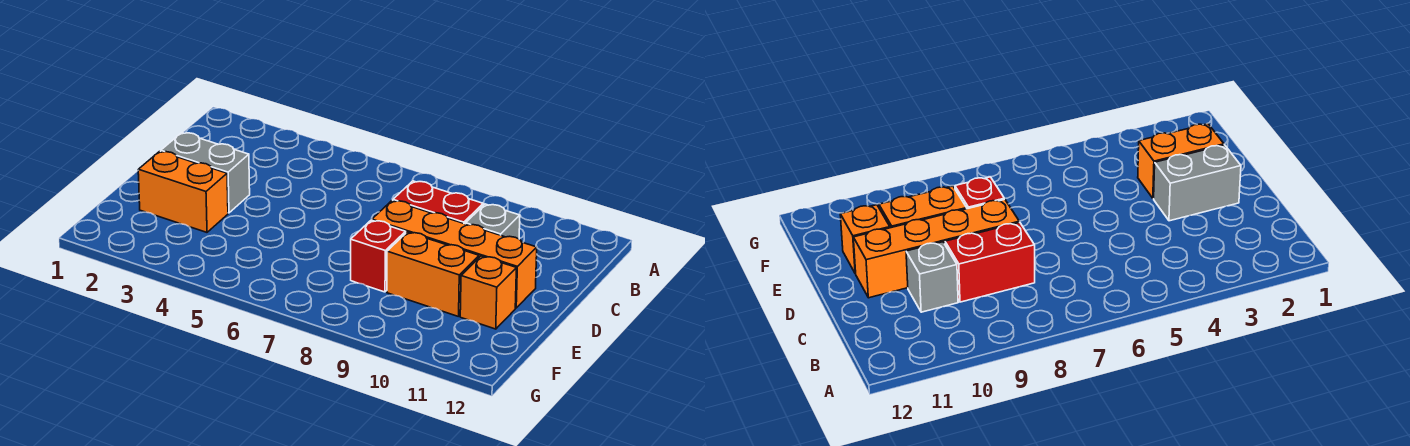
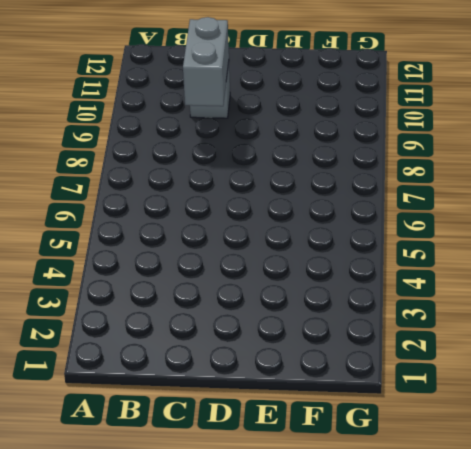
grey 1x2 brick [183,17,229,106] -> grey 1x2 brick moved to [161,133,250,213]
none -> red 1x2 brick [393,181,483,224]
none -> orange 1x4 brick [372,201,537,308]

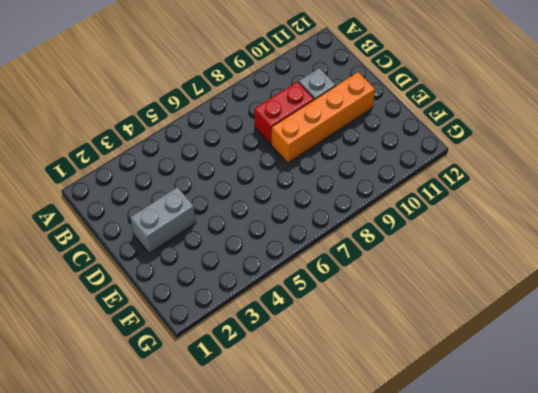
none -> orange 1x2 brick [138,151,228,232]
none -> red 1x1 brick [351,220,406,292]

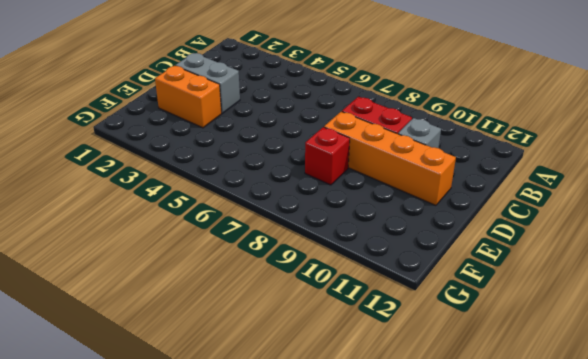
none -> orange 1x2 brick [387,232,479,317]
none -> orange 1x1 brick [460,256,516,329]

